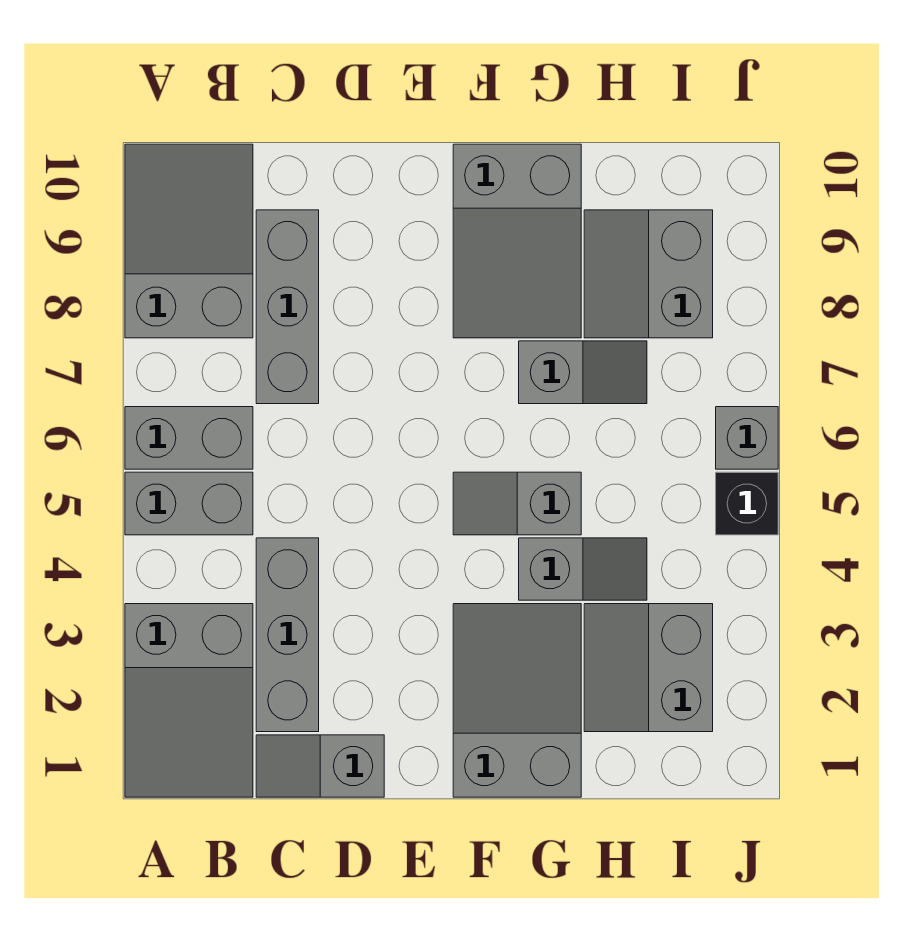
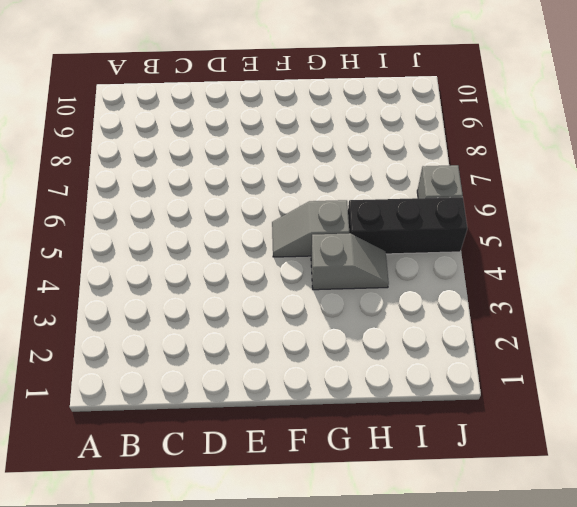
black 1x3 brick [348,197,467,254] -> black 1x1 brick [716,472,778,535]
none -> grey 2x3 slope [125,604,253,797]
none -> grey 1x2 brick [125,472,253,535]
none -> grey 1x2 brick [125,407,253,469]

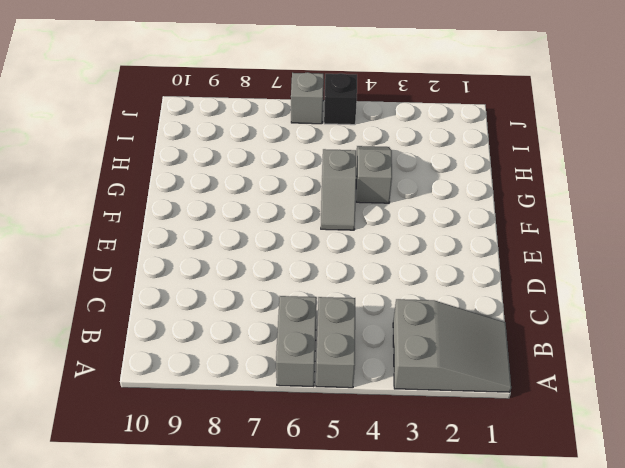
none -> grey 2x3 slope [125,144,253,338]
none -> grey 1x2 slope [256,735,384,797]
none -> grey 1x3 brick [256,538,319,732]

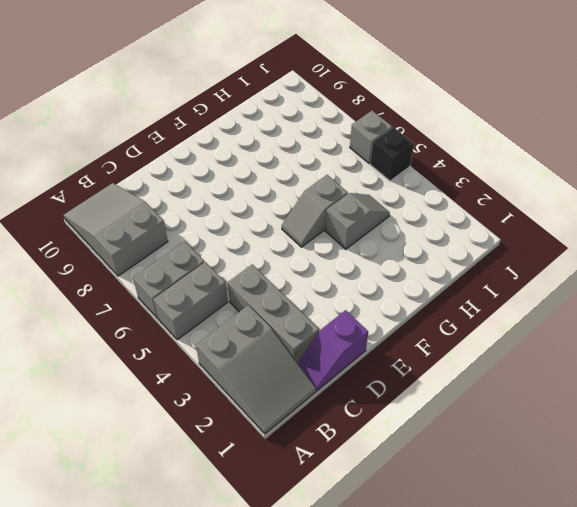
purple 1x2 slope [297,310,368,390] -> grey 1x2 slope [256,735,384,797]
none -> grey 1x3 brick [256,210,319,404]
none -> grey 2x3 slope [453,604,581,797]
none -> grey 2x3 slope [453,144,581,338]

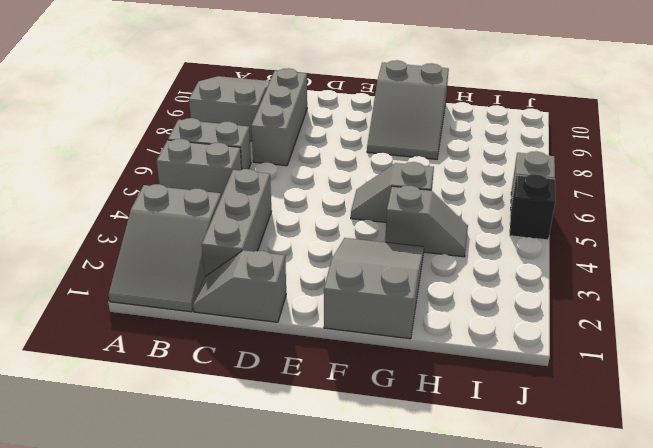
none -> grey 1x2 slope [519,341,647,404]
none -> grey 2x2 slope [584,604,713,732]
none -> grey 2x2 slope [584,210,713,338]

